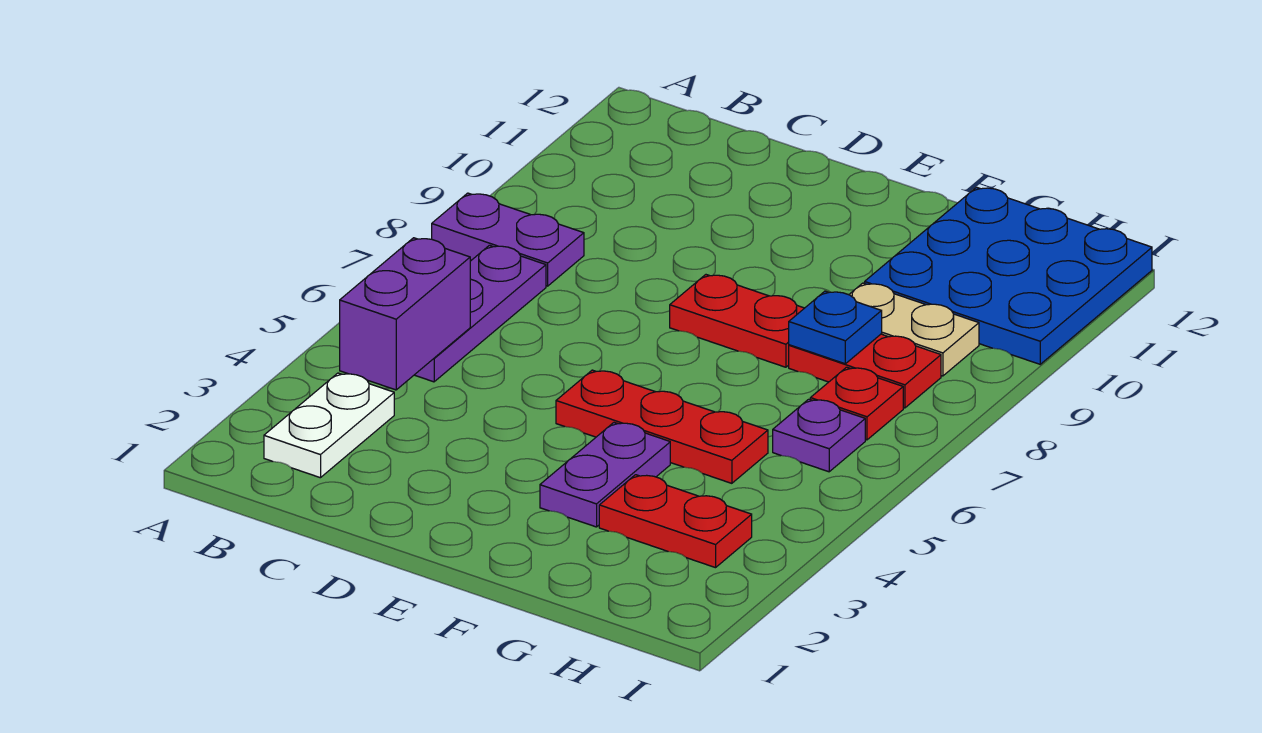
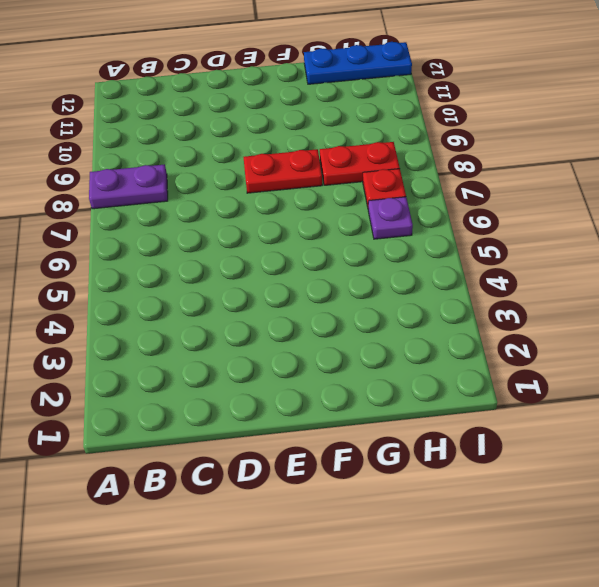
blue 1x3 plate [304,42,412,84] -> blue 3x3 plate [865,187,1152,364]
none -> white 1x2 plate [264,373,394,478]
none -> purple 1x3 plate [415,245,546,382]
none -> red 1x3 plate [556,370,768,483]

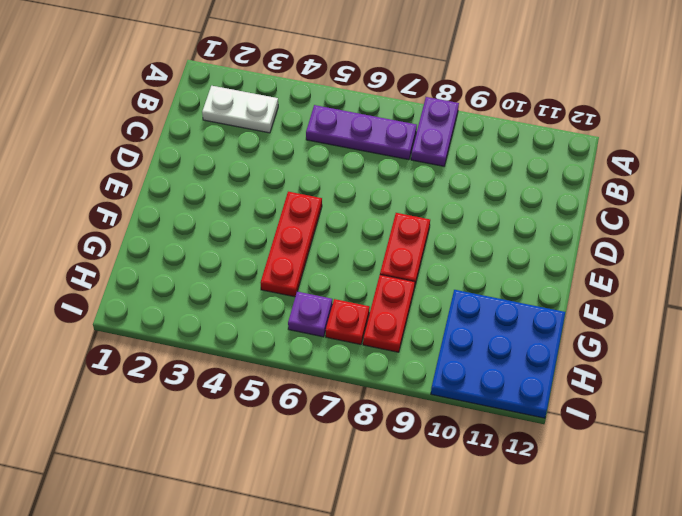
none -> purple 1x2 plate [540,423,670,527]
none -> red 1x2 plate [599,475,752,568]
none -> tan 1x2 plate [849,283,979,376]

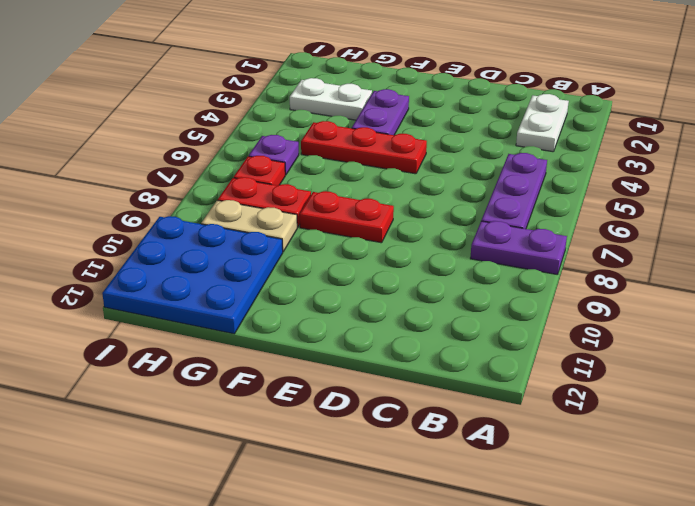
white 1x2 plate [290,78,372,120] -> red 1x2 plate [599,475,752,568]
none -> purple 1x2 brick [340,238,470,390]
none -> blue 1x1 plate [789,291,882,364]

